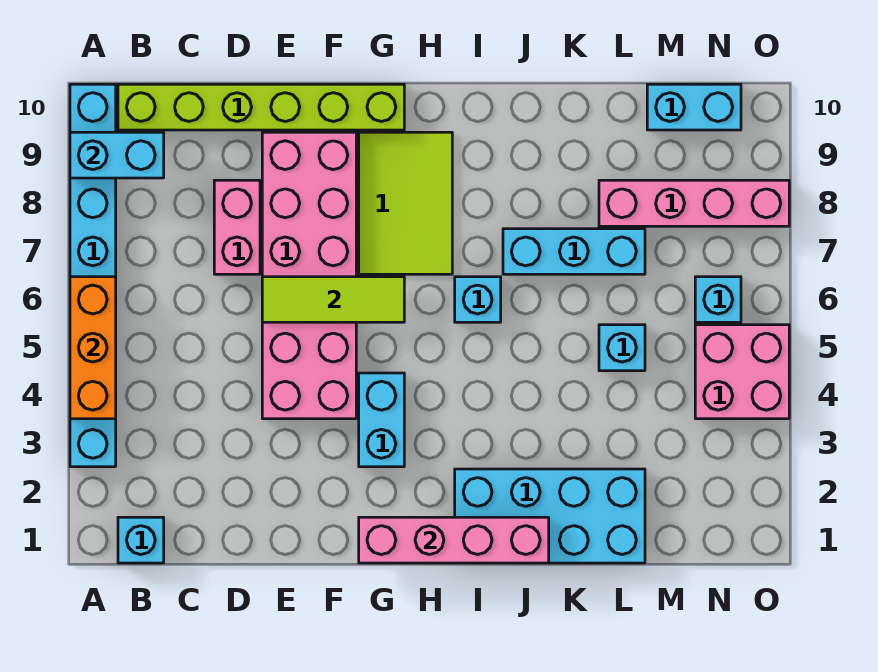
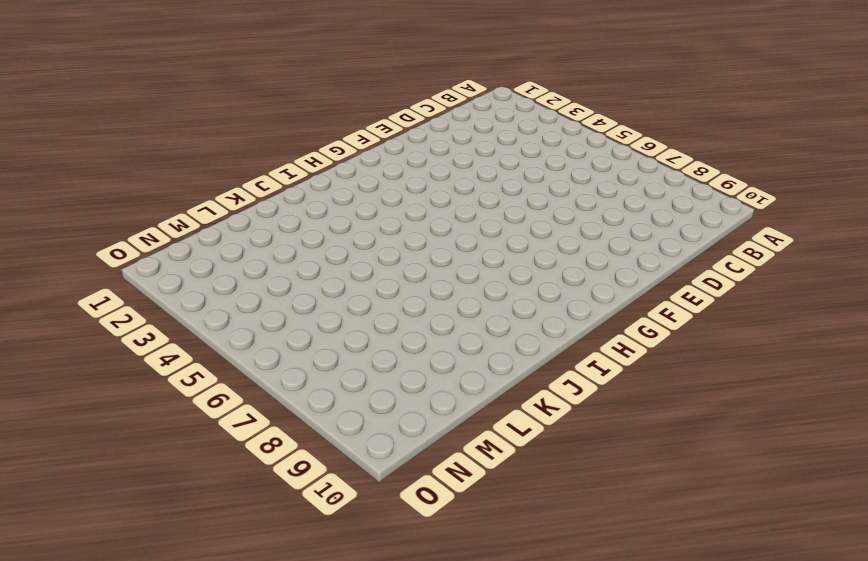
none -> cyan 1x8 brick [70,84,116,467]
none -> cyan 1x1 brick [118,517,164,563]
none -> lime 1x6 brick [118,84,404,130]

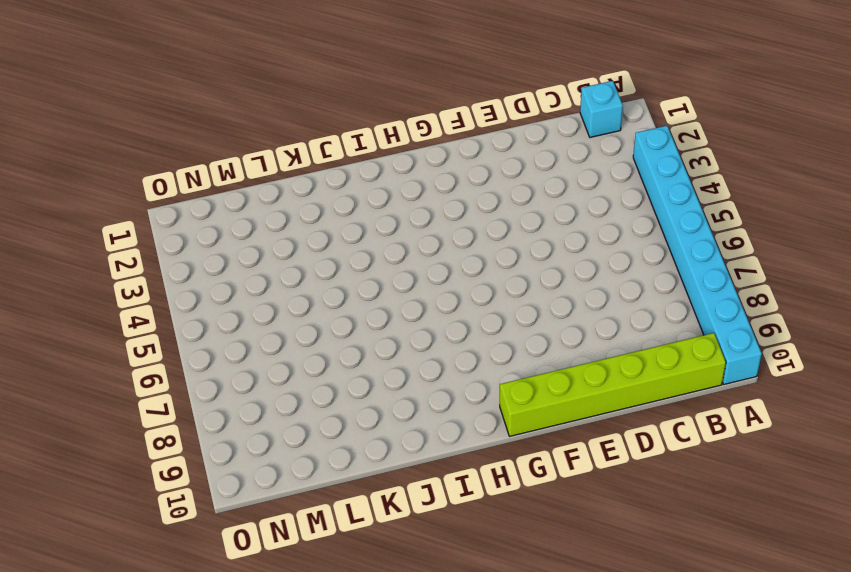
none -> pink 1x2 brick [214,180,260,274]
none -> pink 2x6 brick [262,132,356,419]
none -> cyan 1x2 brick [359,373,404,467]

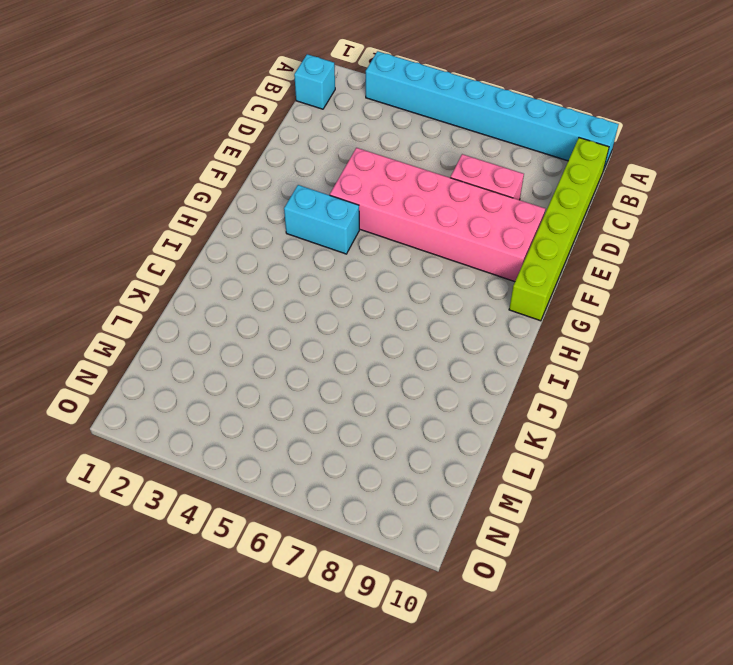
none -> lime 2x3 tile [359,132,452,274]
none -> cyan 2x4 brick [455,469,645,563]
none -> cyan 1x1 brick [455,277,501,322]

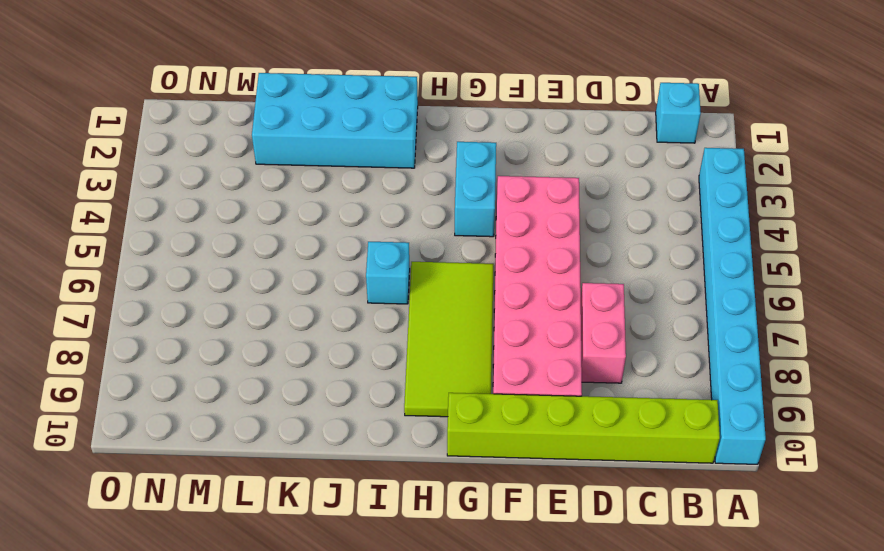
lime 2x4 tile [404,262,494,417] -> lime 2x3 tile [359,132,452,274]
none -> cyan 1x3 brick [503,229,645,274]
none -> cyan 1x1 brick [599,325,645,371]
none -> pink 1x4 brick [599,180,789,226]

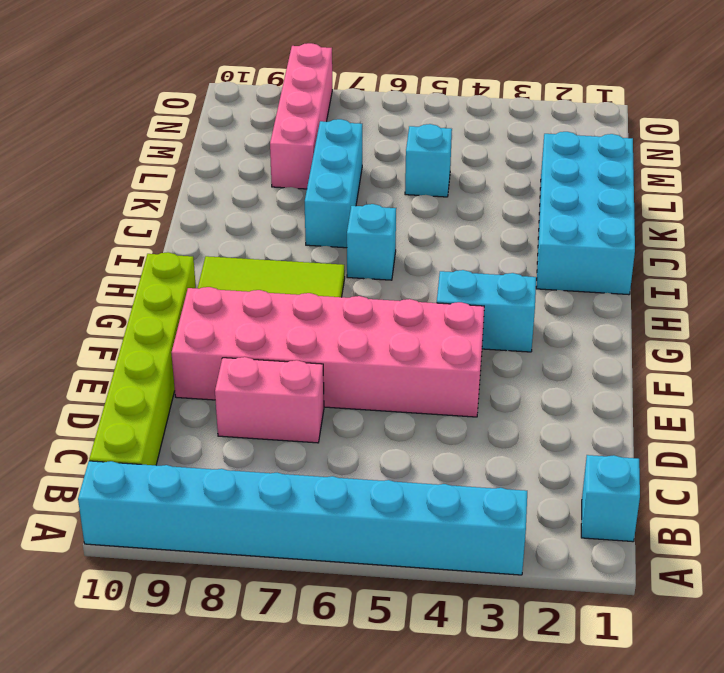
none -> cyan 1x2 brick [647,84,741,130]
none -> pink 2x2 brick [695,325,789,419]
none -> cyan 1x1 brick [695,277,741,322]

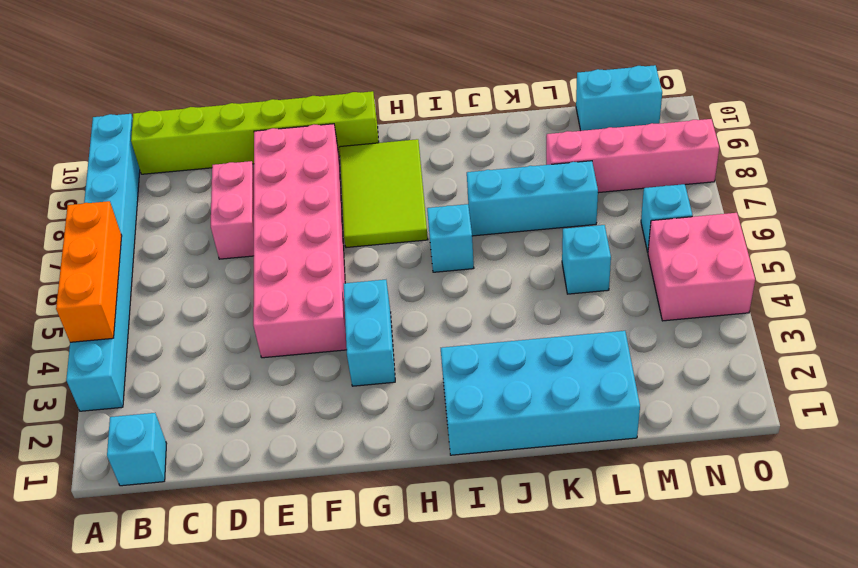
none -> cyan 1x2 brick [70,132,164,178]
none -> lime 1x3 tile [262,277,404,322]
none -> pink 1x4 brick [359,517,549,563]

